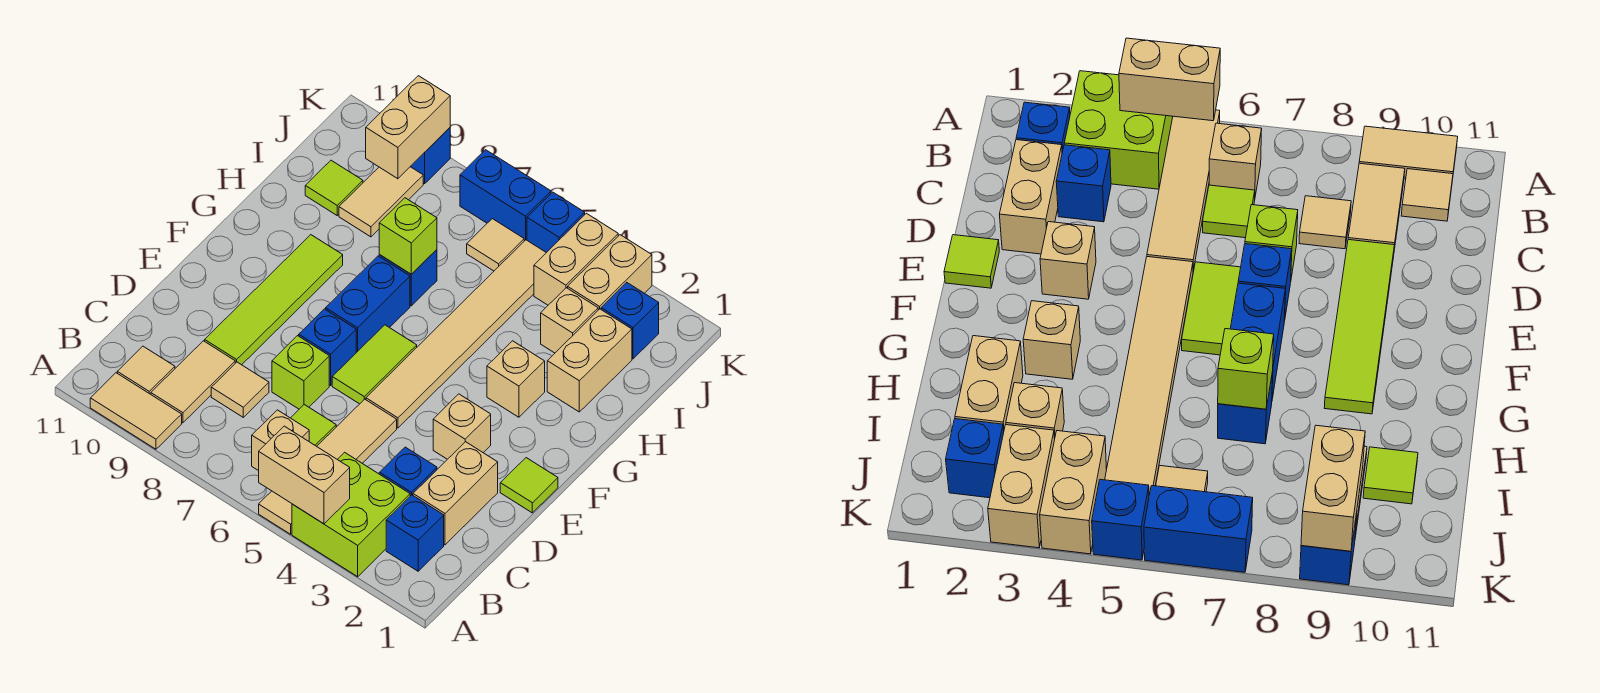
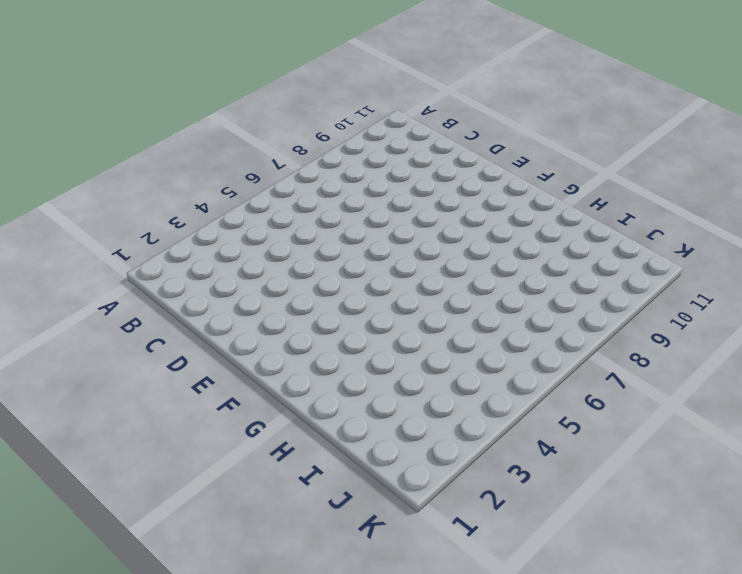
none -> lime 2x2 brick [292,452,410,577]
none -> tan 1x4 tile [259,399,397,534]
none -> tan 1x2 tile [90,373,182,449]
none -> blue 1x1 brick [386,495,444,571]

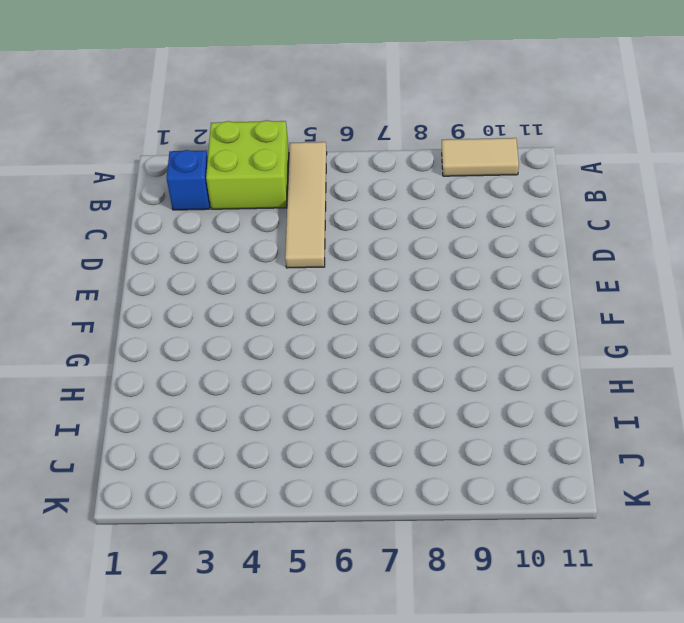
none -> tan 1x1 brick [252,410,309,471]
none -> tan 1x2 tile [151,341,235,423]
none -> tan 1x1 tile [117,346,175,394]
none -> tan 1x2 brick [413,442,498,545]

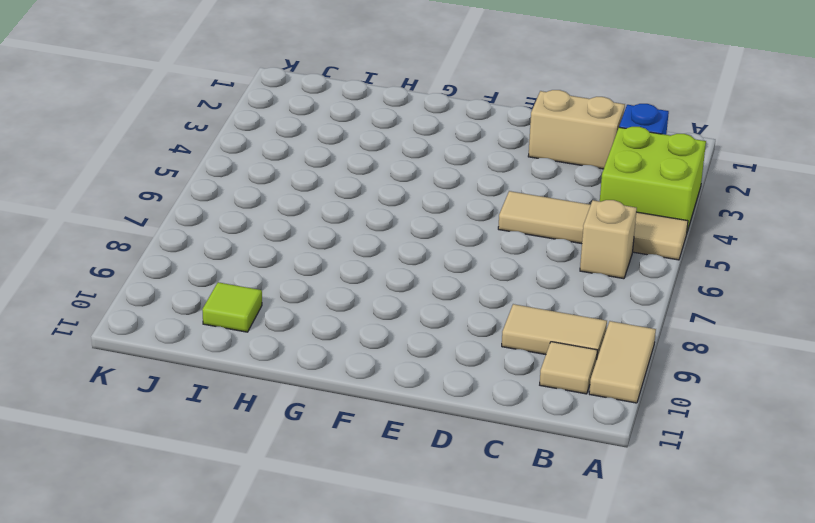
none -> blue 1x1 brick [379,447,437,496]
none -> lime 1x1 tile [291,405,336,446]
none -> tan 1x1 tile [211,362,269,417]
none -> lime 1x1 brick [272,336,329,409]

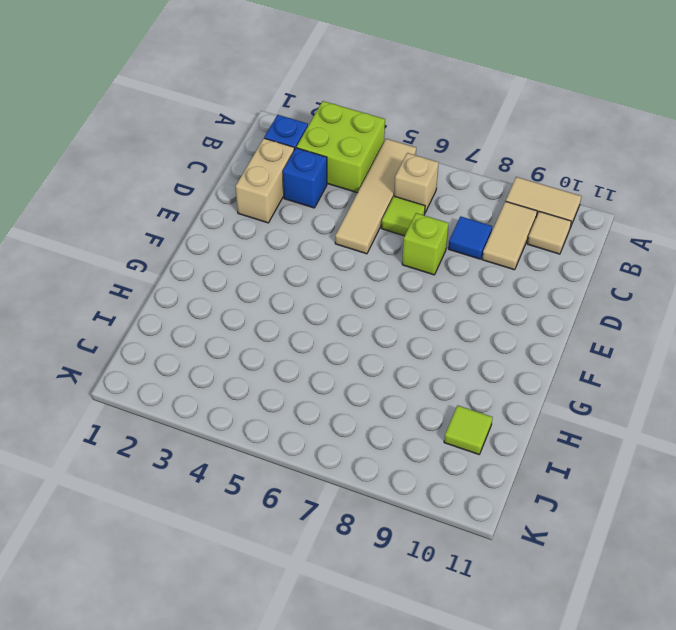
blue 1x1 tile [448,216,492,259] -> tan 1x1 tile [211,362,269,417]
none -> lime 1x4 tile [205,235,343,365]
none -> lime 1x1 tile [500,458,558,513]
none -> tan 1x1 brick [433,394,491,459]
none -> tan 1x6 tile [366,240,546,428]

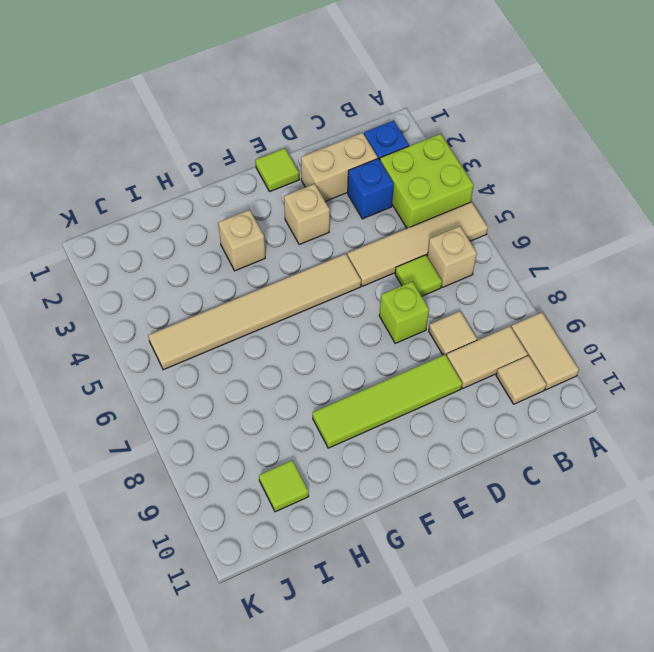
none -> lime 1x2 tile [332,325,417,404]
none -> blue 1x1 brick [299,309,356,385]
none -> blue 1x2 brick [326,256,410,353]
none -> tan 1x2 brick [547,309,632,412]

